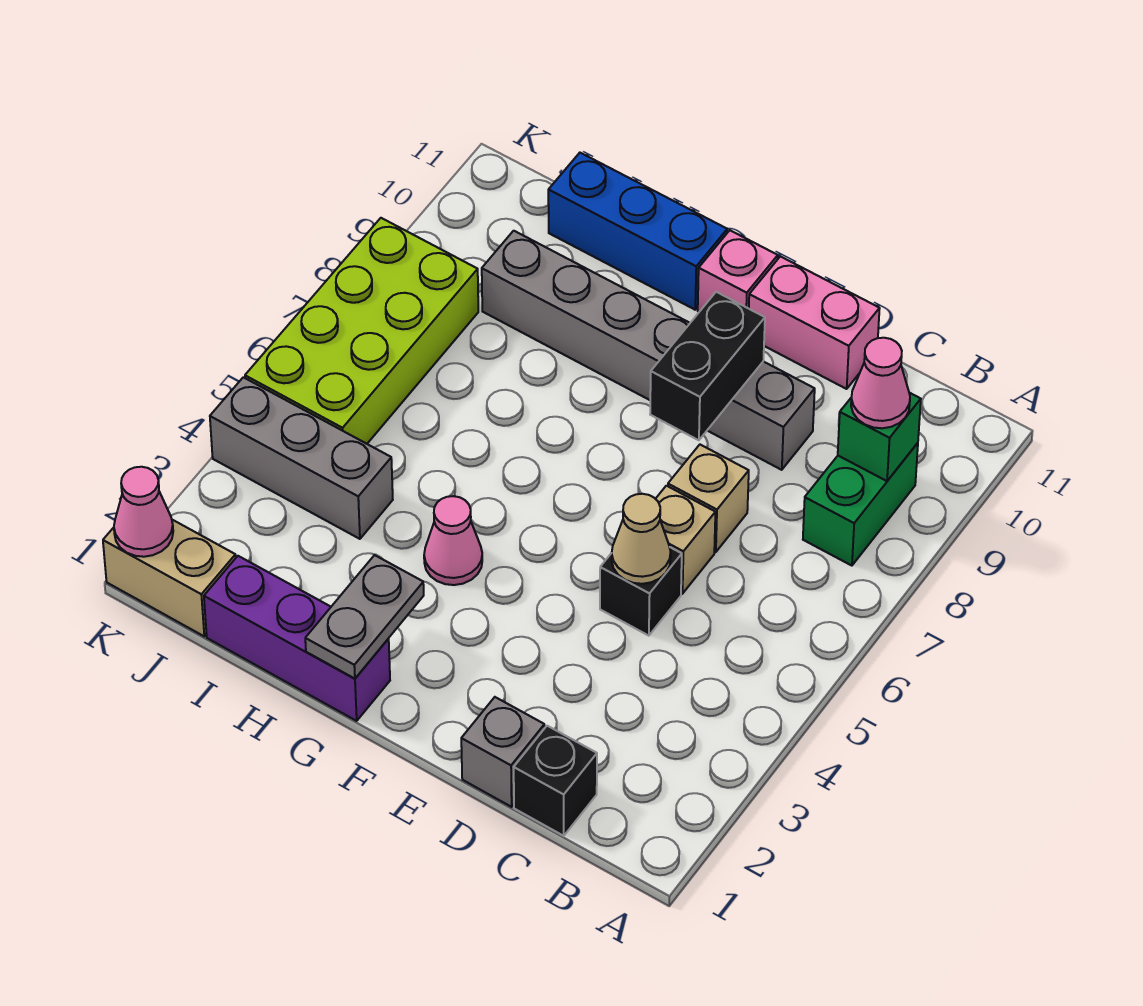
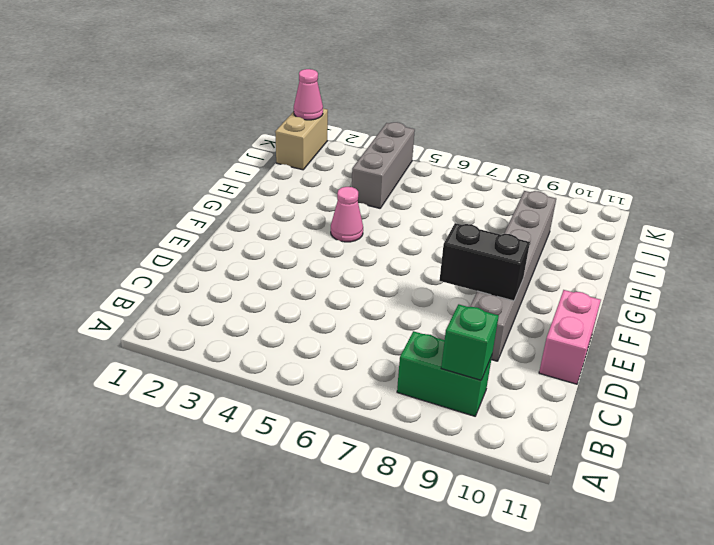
none -> black 1x1 brick [514,726,597,836]
none -> grey 1x1 brick [461,697,545,807]
none -> black 1x1 brick [600,547,682,636]

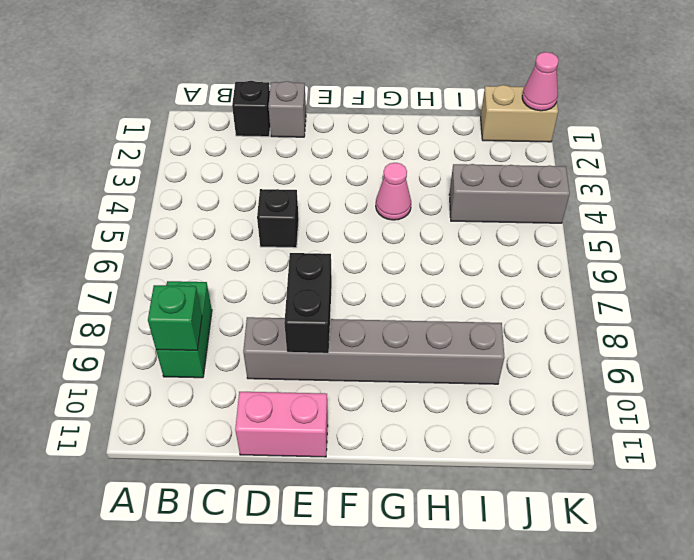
none -> tan 1x1 brick [656,486,715,594]
none -> tan 1x1 brick [668,445,749,552]
none -> pink 1x1 brick [698,230,778,312]

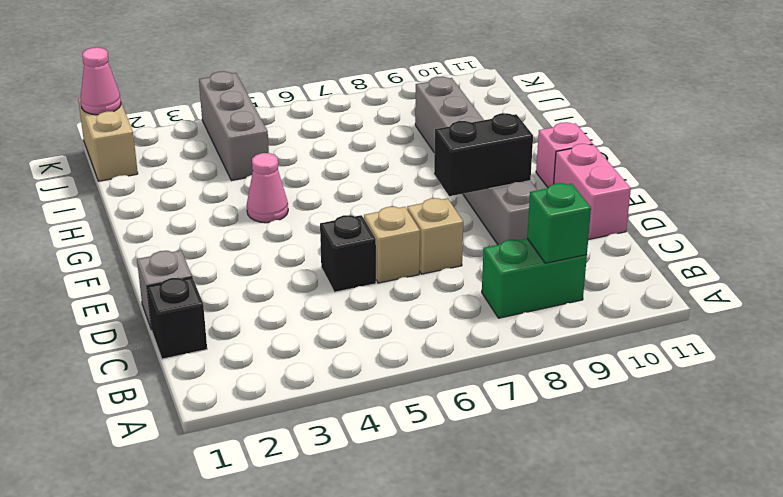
none -> purple 1x3 brick [204,556,390,721]
none -> blue 1x3 brick [548,153,727,310]
none -> lime 2x4 brick [245,218,478,444]

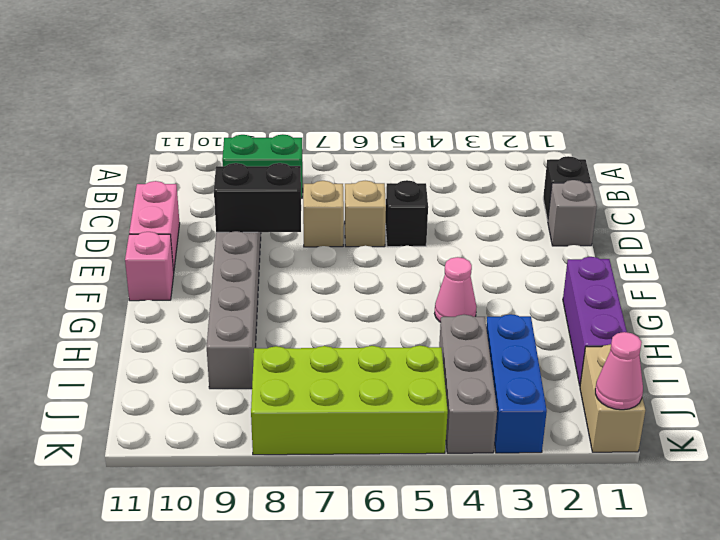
blue 1x3 brick [486,314,547,453] -> blue 1x3 brick moved to [548,153,727,310]
none -> green 1x1 brick [838,393,921,481]
none -> tan 1x1 cone [612,494,671,584]
none -> grey 1x2 plate [305,555,424,679]

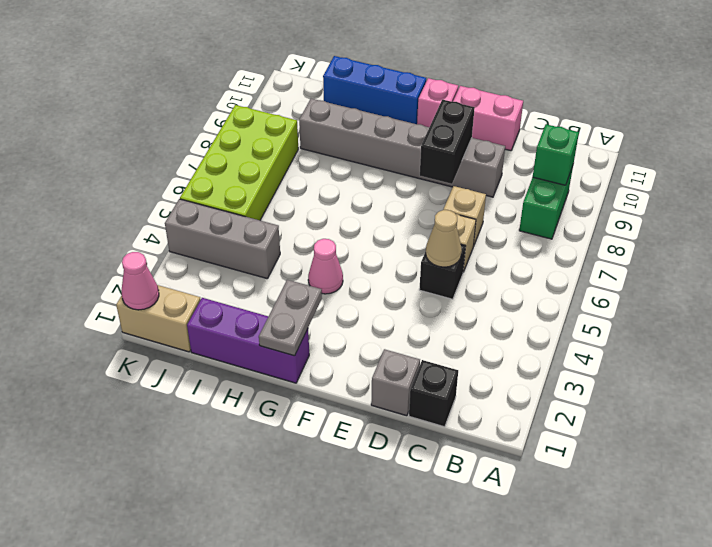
none -> pink 1x1 cone [851,338,910,428]

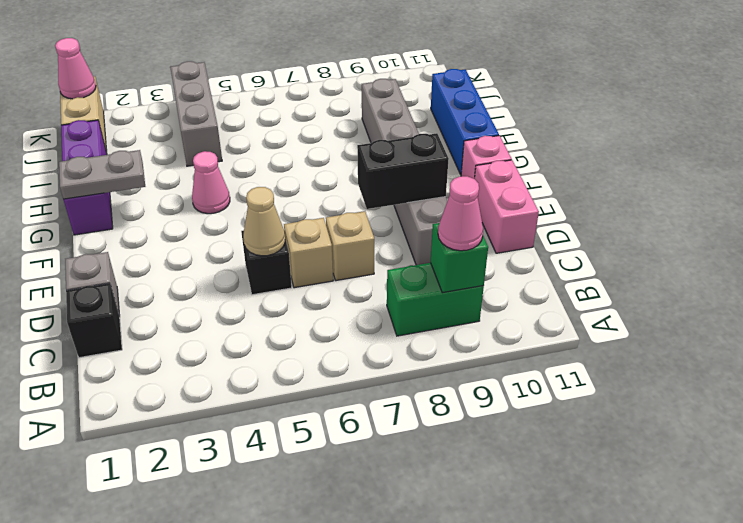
none -> lime 2x4 brick [245,218,478,444]

